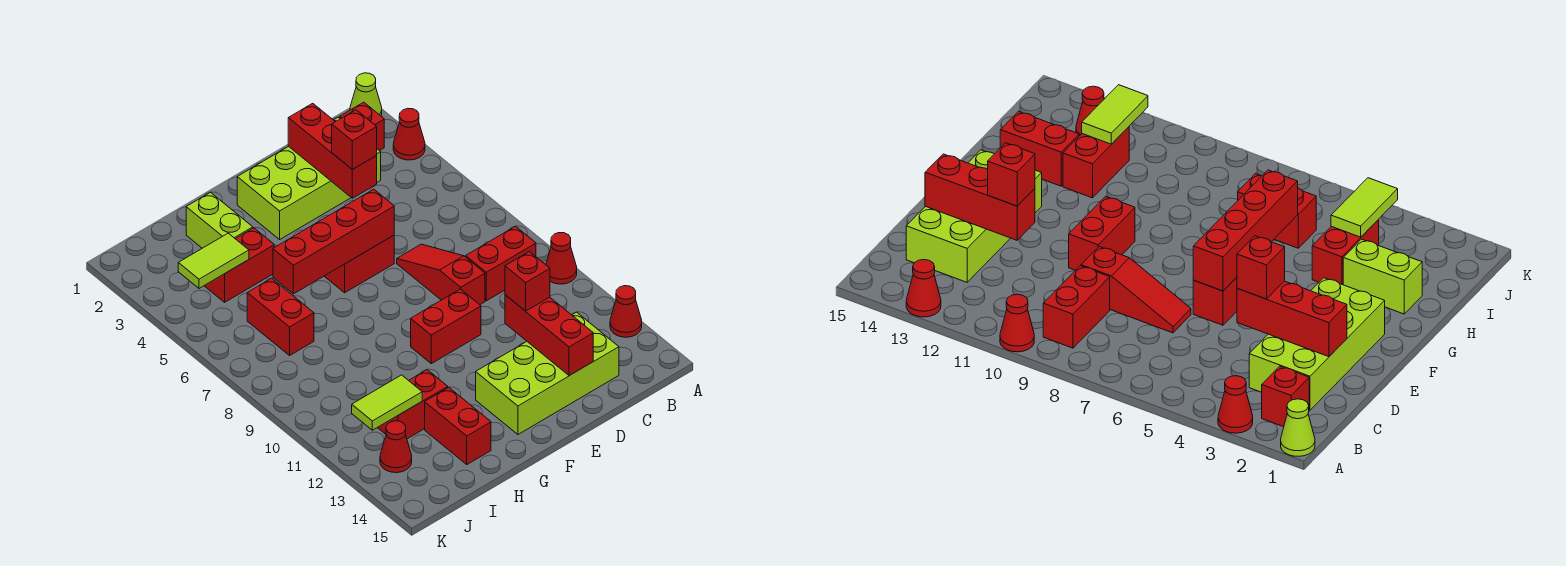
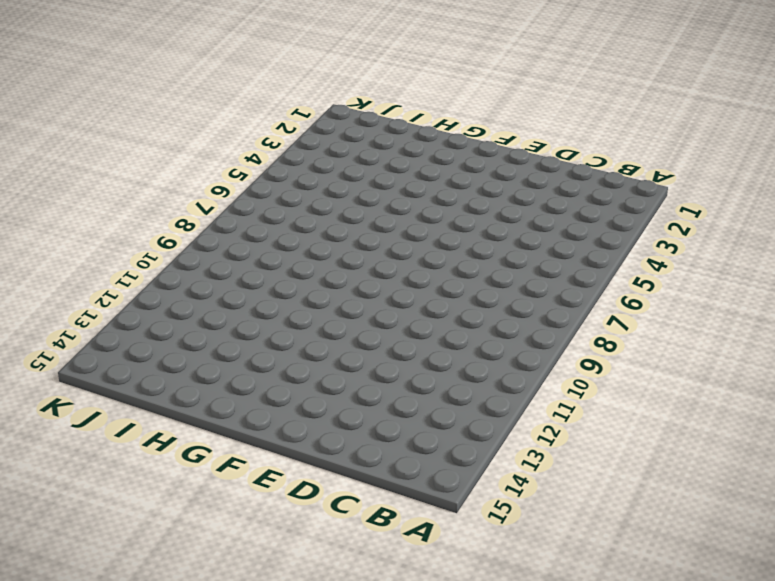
none -> lime 1x1 cone [350,73,382,116]
none -> red 1x1 cone [393,108,425,160]
none -> red 1x1 cone [546,233,577,284]

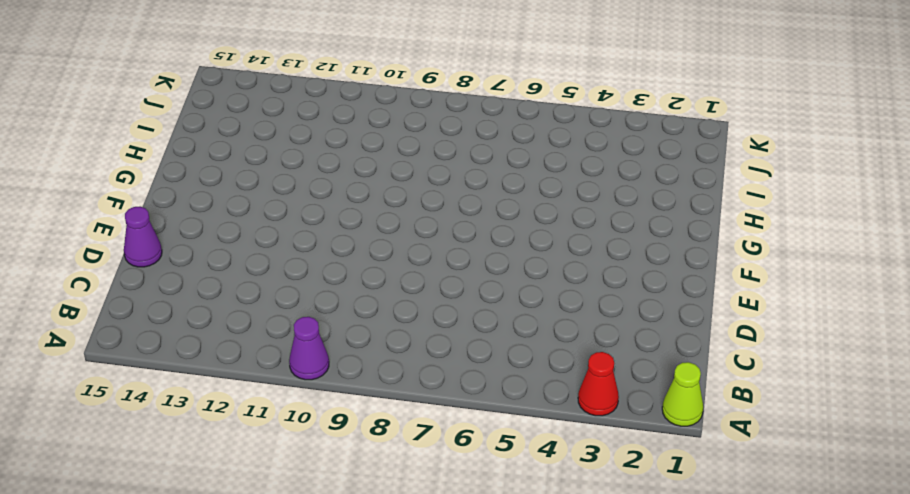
purple 1x1 cone [289,317,329,380] -> red 1x1 cone [546,233,577,284]
purple 1x1 cone [124,207,162,267] -> none
none -> red 1x1 cone [610,286,642,337]
none -> red 1x1 brick [340,102,384,151]
none -> red 1x2 brick [466,226,536,301]

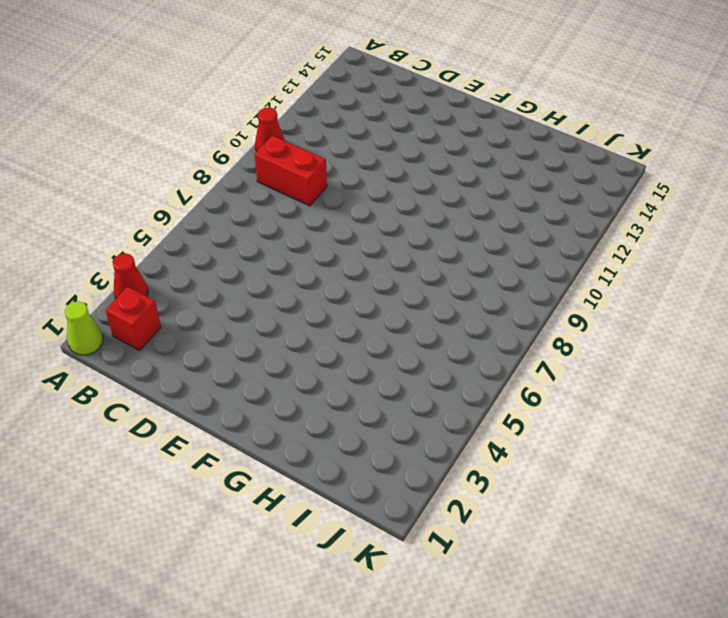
none -> red 1x1 cone [610,286,642,337]
none -> lime 2x4 brick [237,117,381,239]
none -> lime 2x4 brick [476,312,619,434]

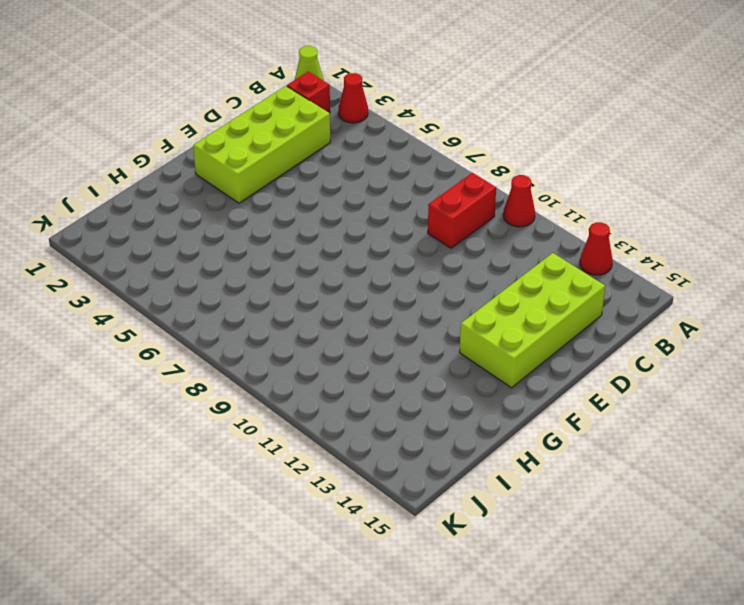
none -> red 1x3 slope [397,244,485,305]
none -> red 1x2 brick [324,235,394,293]
none -> red 1x2 brick [411,289,481,364]

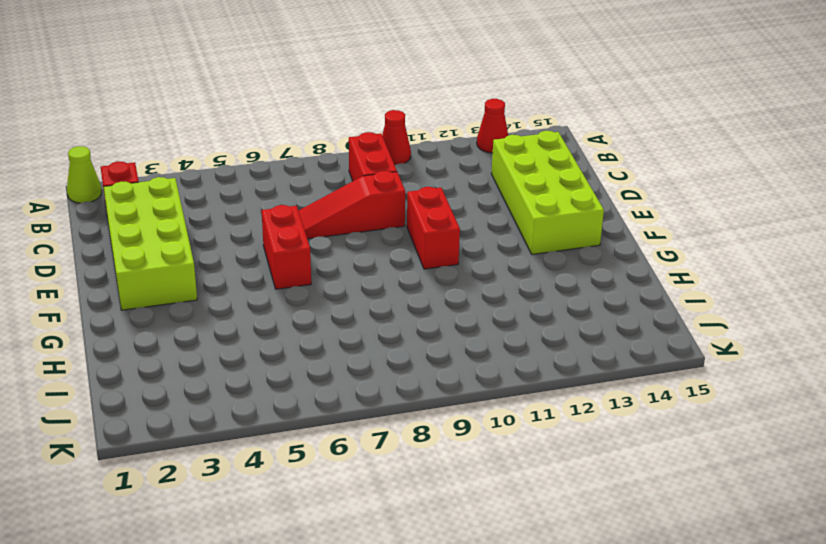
none -> red 1x1 cone [393,108,425,160]
none -> lime 1x2 brick [186,192,253,248]
none -> red 1x2 brick [204,228,274,302]

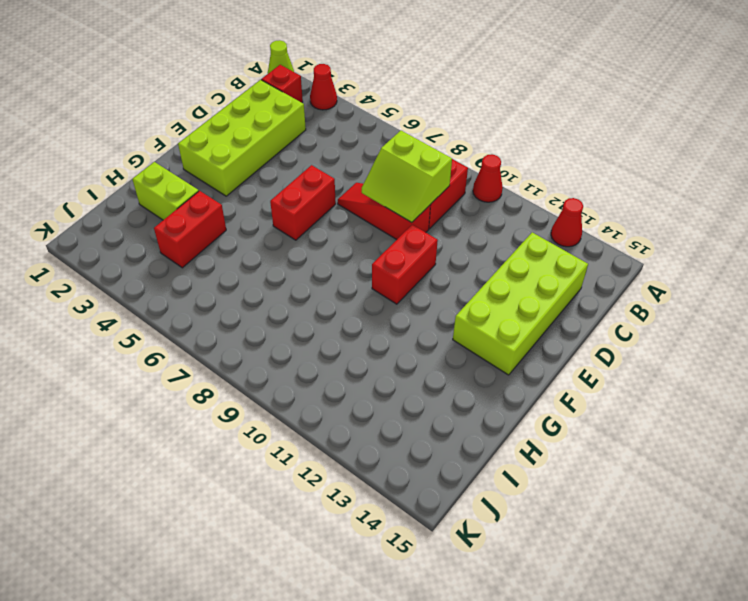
lime 2x2 slope [362,131,452,223] -> none
none -> red 1x2 brick [378,370,448,439]
none -> red 1x2 brick [425,387,491,464]
none -> red 1x2 brick [247,278,314,355]

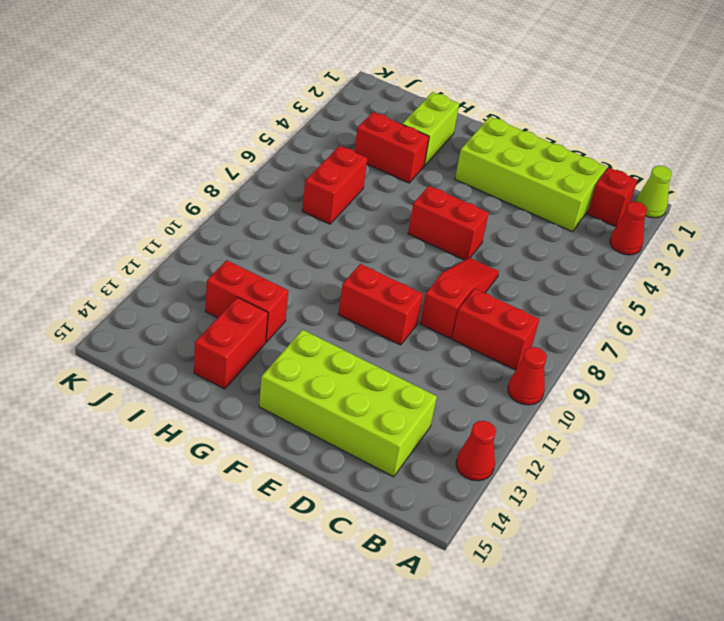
none -> red 1x1 cone [380,421,412,473]
none -> red 1x3 brick [288,103,377,198]
none -> red 1x3 brick [505,295,593,376]

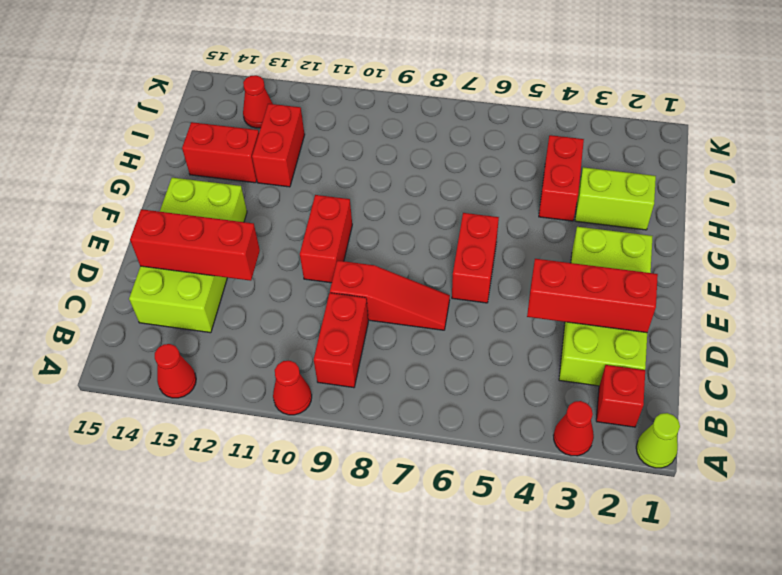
none -> red 1x2 brick [247,278,314,355]
none -> red 1x4 brick [273,189,394,294]
none -> lime 1x2 tile [178,233,249,288]

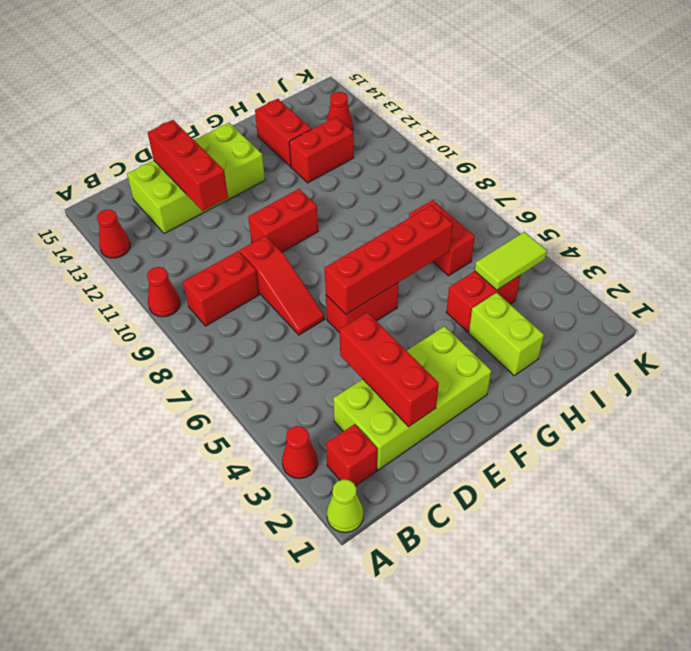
none -> lime 1x2 tile [352,375,422,430]
none -> red 1x1 brick [332,110,377,169]
none -> red 1x1 brick [505,252,550,311]

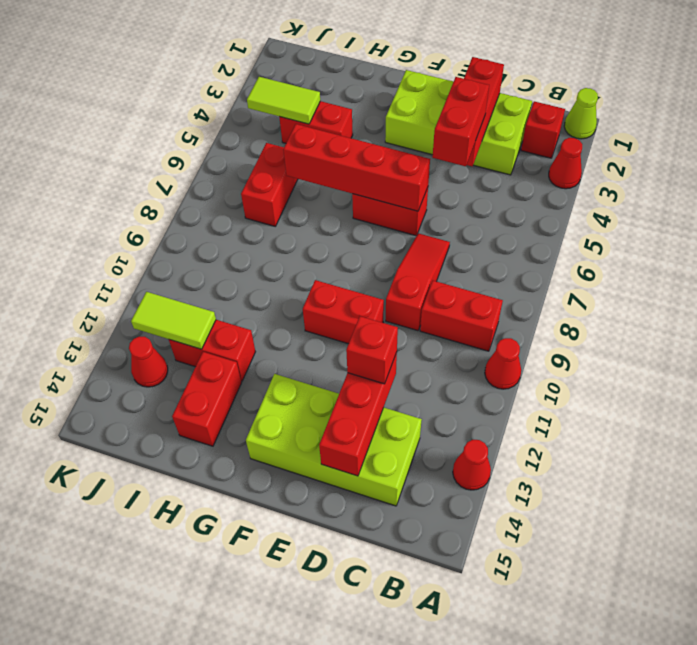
red 1x2 brick [432,77,489,166] -> red 1x1 brick [332,110,377,169]
none -> lime 1x2 brick [186,192,253,248]

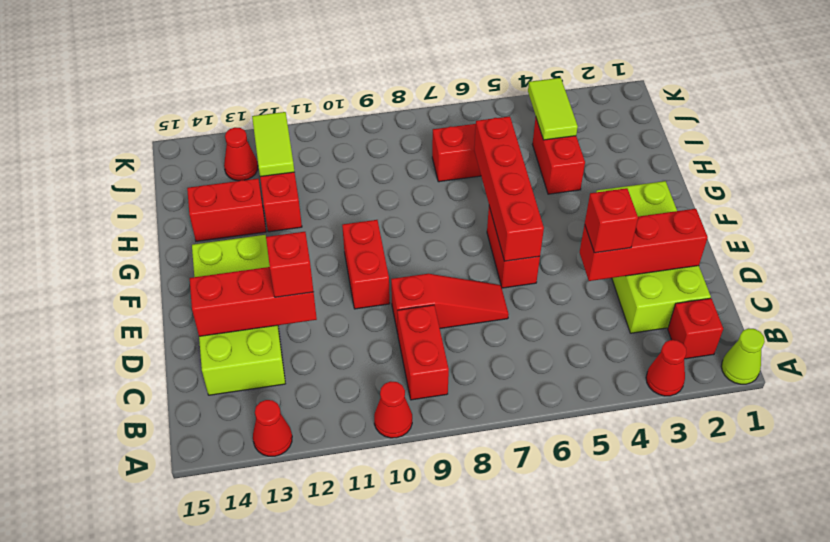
none -> lime 1x2 brick [186,192,253,248]

